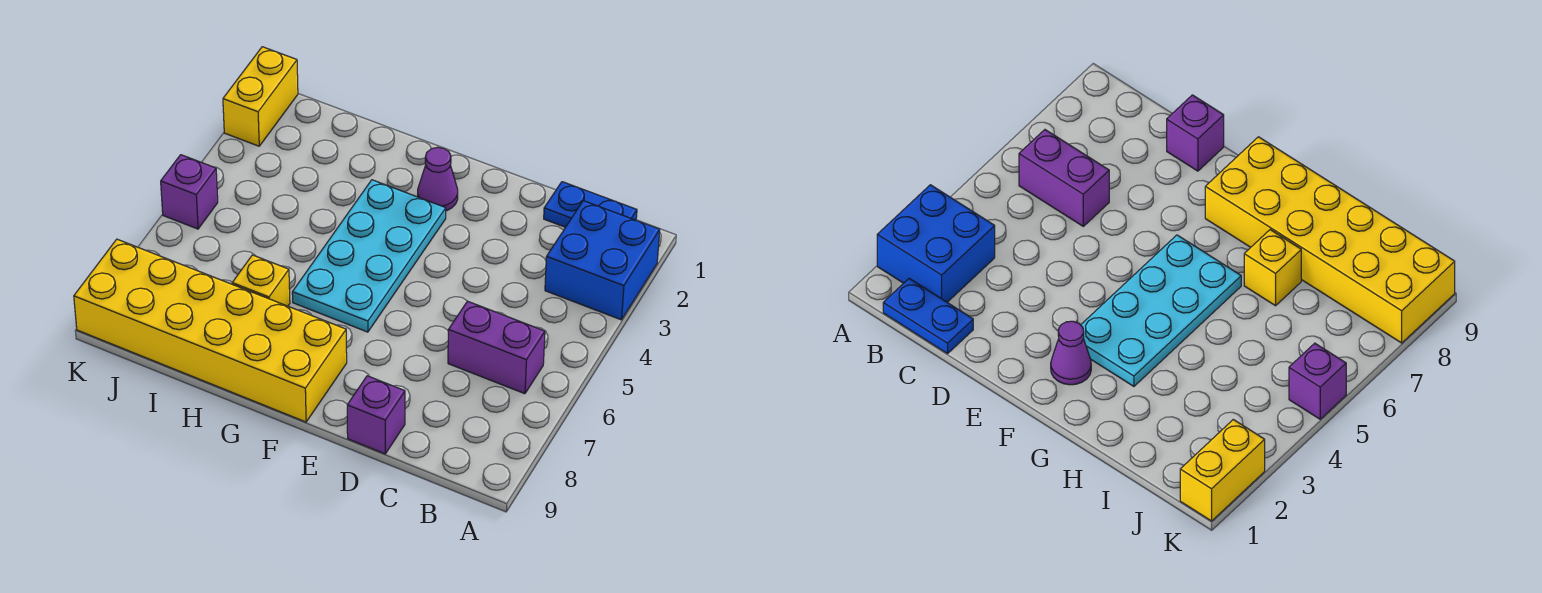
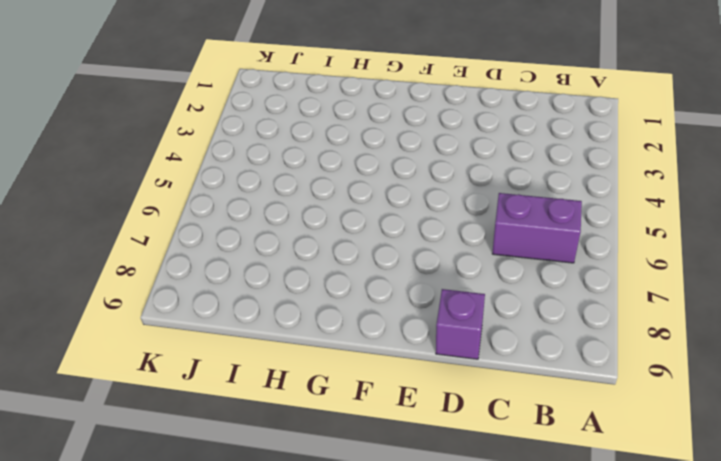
none -> blue 2x2 brick [545,201,660,320]
none -> blue 1x2 plate [544,182,637,227]

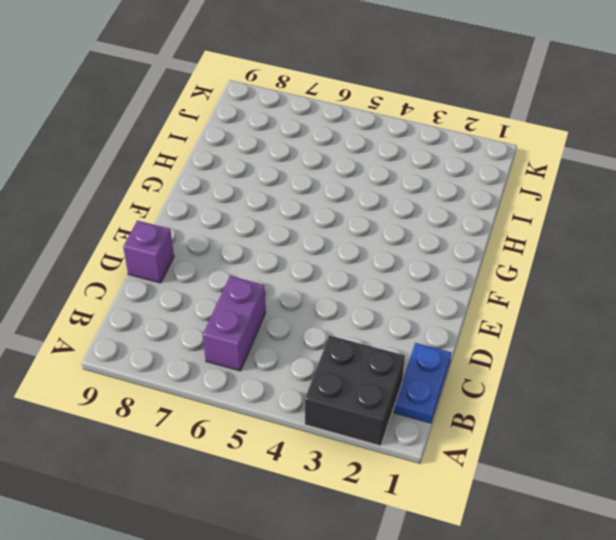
black 2x2 brick [305,335,405,446] -> blue 2x2 brick [545,201,660,320]
none -> purple 1x1 cone [418,147,458,211]
none -> cyan 2x4 plate [292,180,446,332]

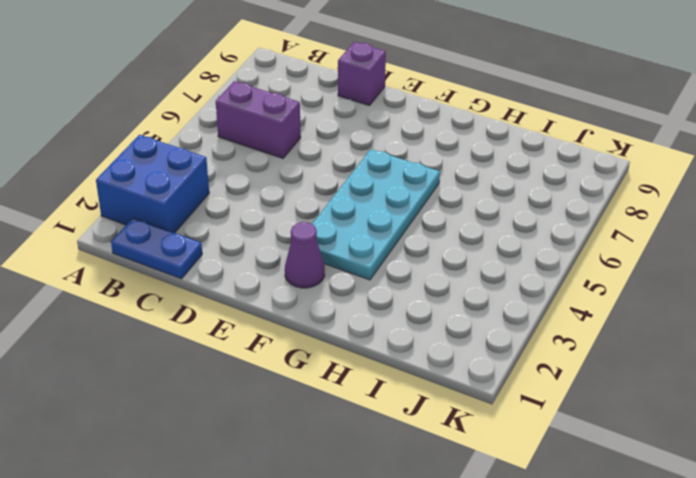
none -> yellow 2x6 brick [74,239,347,422]
none -> yellow 1x1 brick [232,255,290,306]

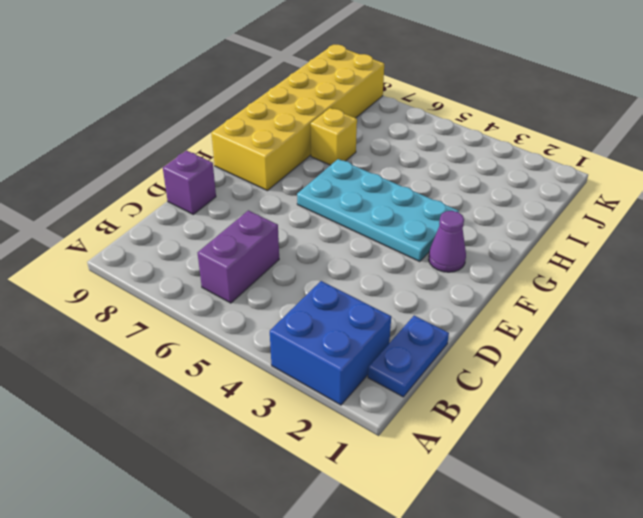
none -> yellow 1x2 brick [223,47,298,146]
none -> purple 1x1 brick [161,155,218,229]

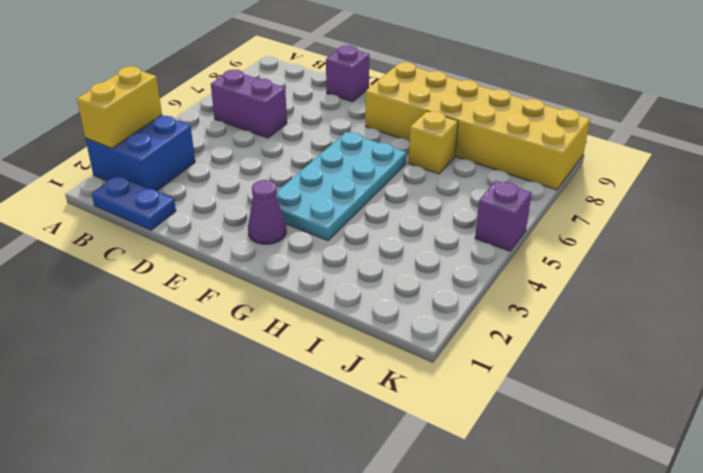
yellow 1x2 brick [77,66,162,148] -> yellow 1x2 brick moved to [223,47,298,146]

